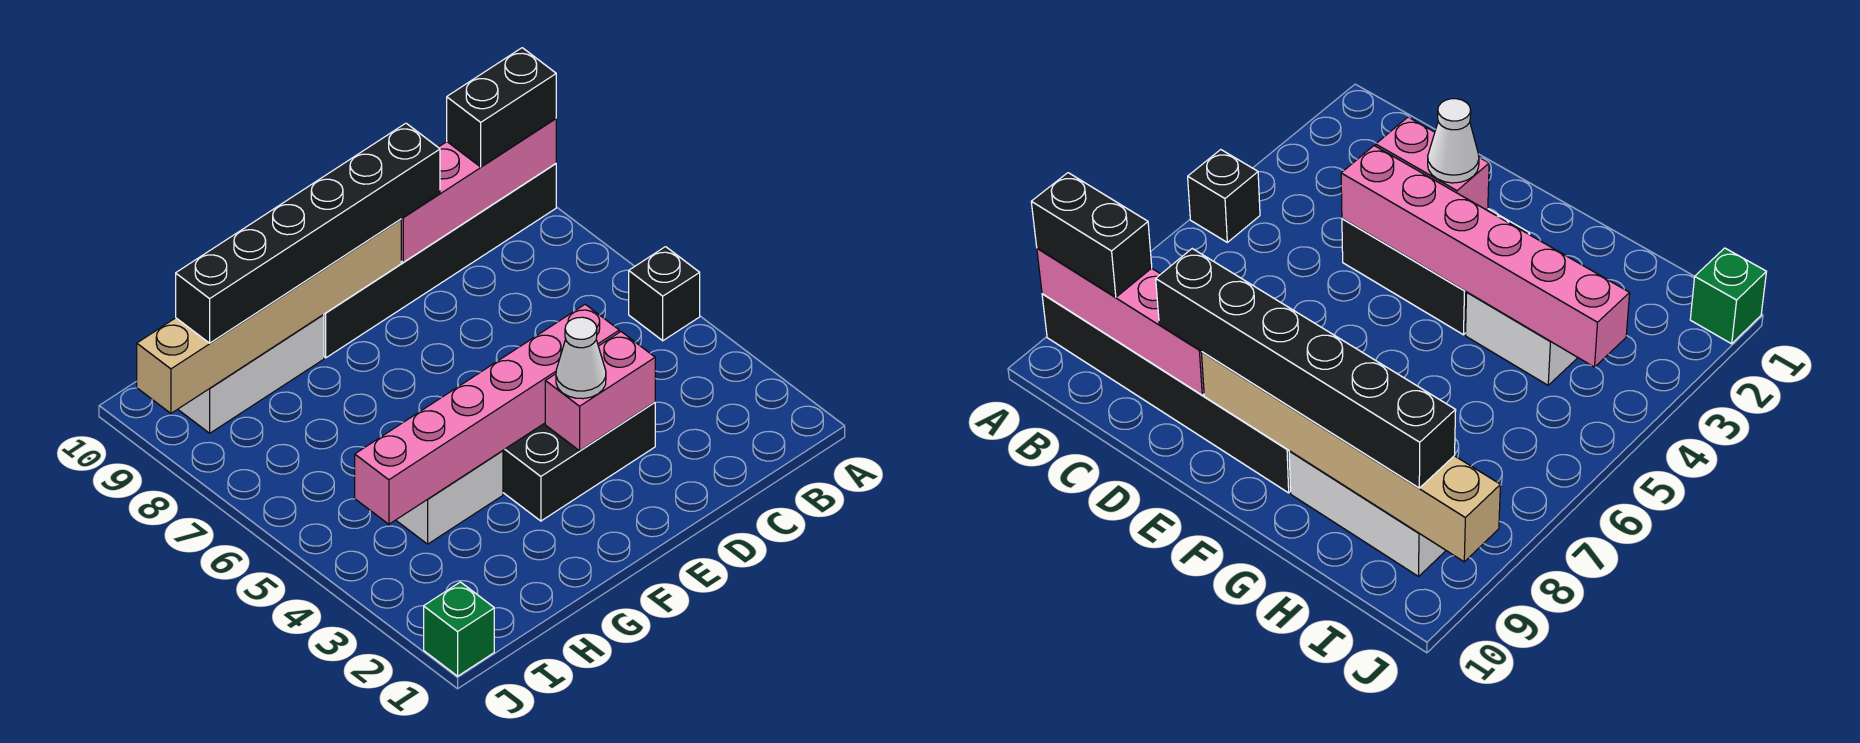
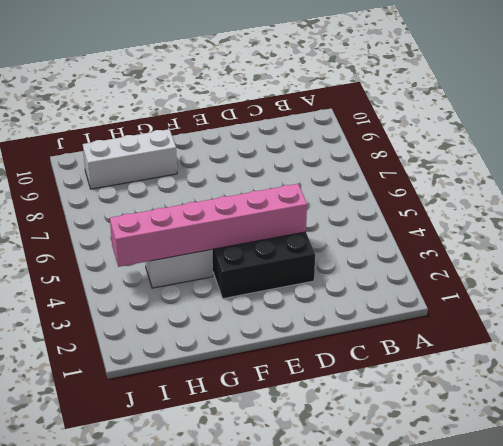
none -> black 1x1 brick [629,247,700,341]
none -> black 1x6 brick [324,164,556,358]
none -> green 1x1 brick [424,582,494,676]

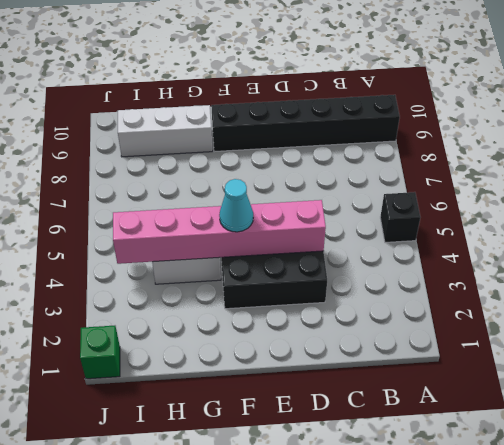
cyan 1x1 cone [219,179,253,232] -> none
none -> pink 1x4 brick [401,119,556,262]
none -> pink 1x2 brick [545,332,655,451]
none -> tan 1x6 brick [137,219,401,413]

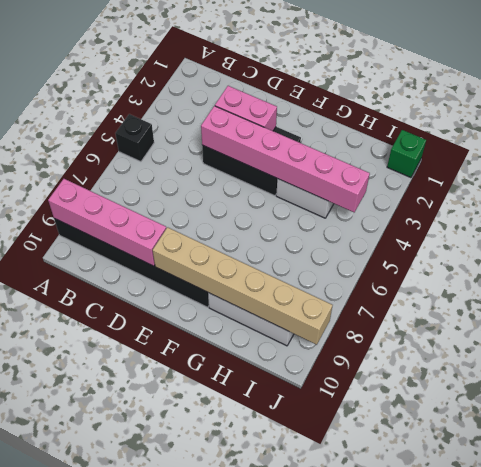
none -> black 1x2 brick [447,48,556,167]
none -> black 1x6 brick [176,123,440,343]
none -> white 1x1 cone [556,317,606,399]

